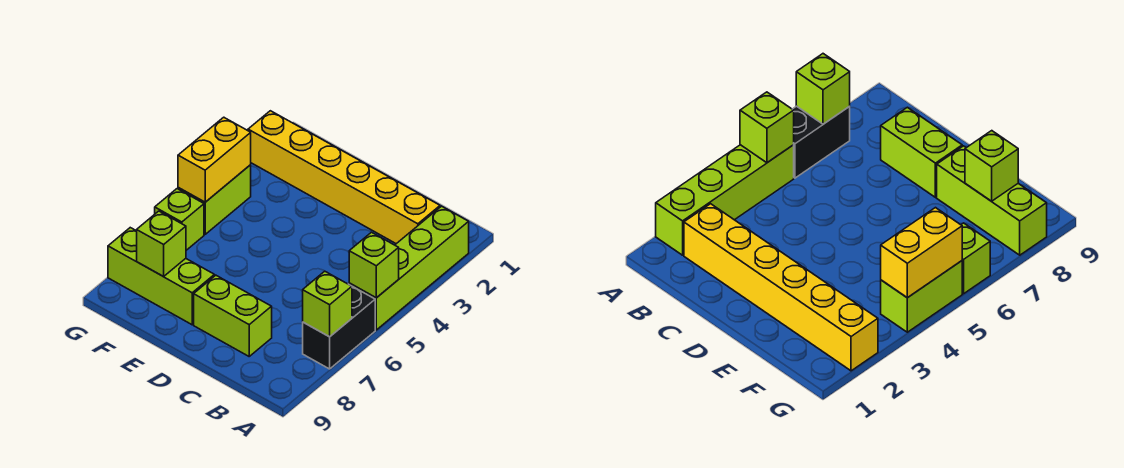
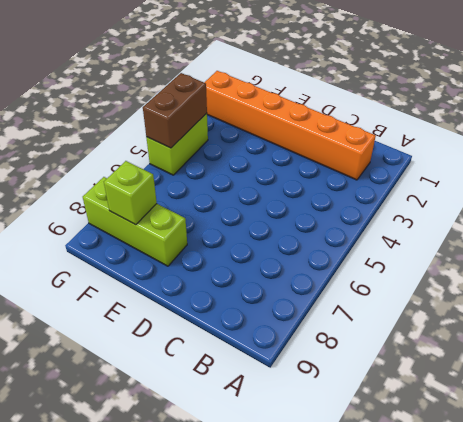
orange 1x6 brick [204,71,376,180] -> yellow 1x6 brick [248,111,440,244]
brown 1x2 brick [143,73,207,148] -> yellow 1x2 brick [178,117,251,202]
none -> lime 1x4 brick [349,206,469,330]
none -> black 1x2 brick [303,286,375,369]

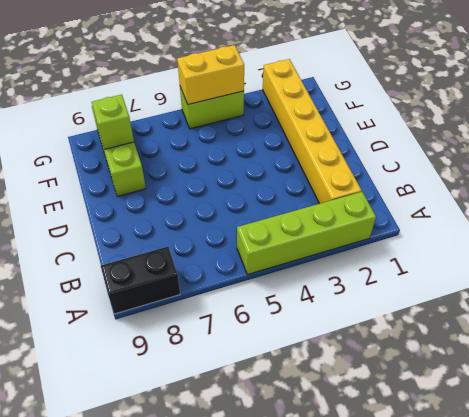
black 1x2 brick [101,247,180,314] -> black 1x2 brick moved to [303,286,375,369]
none -> lime 1x2 brick [194,275,272,356]
none -> lime 1x1 brick [155,189,204,250]

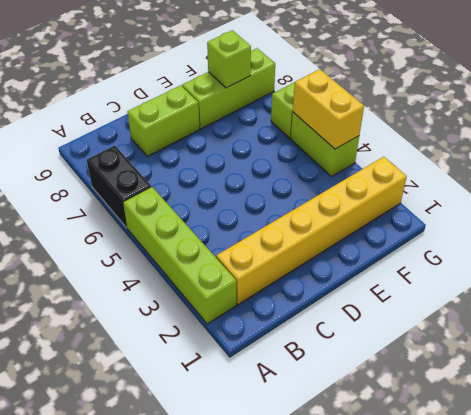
none -> lime 1x1 brick [349,232,399,298]
none -> lime 1x1 brick [303,271,352,337]

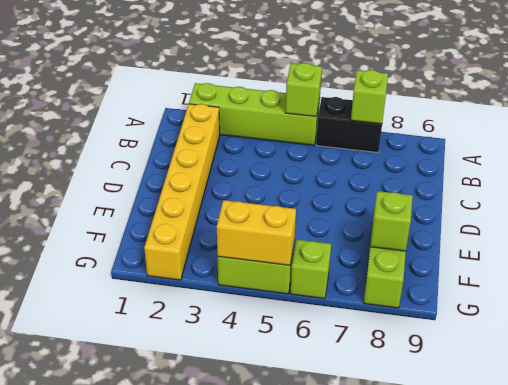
none -> lime 1x2 brick [194,275,272,356]

